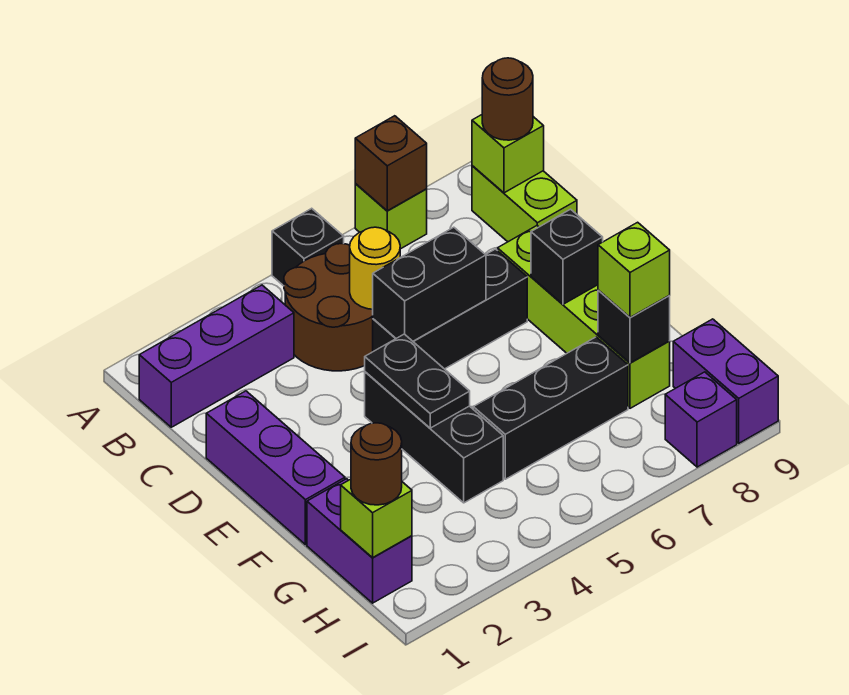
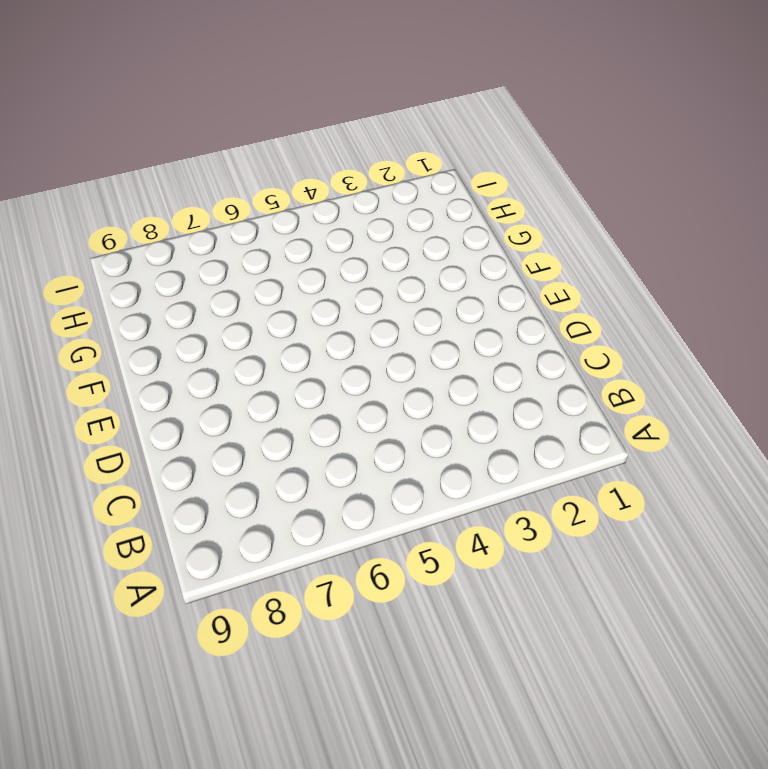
none -> black 1x1 brick [272,208,344,286]
none -> lime 1x1 brick [355,184,427,249]
none -> purple 1x3 brick [139,285,294,427]

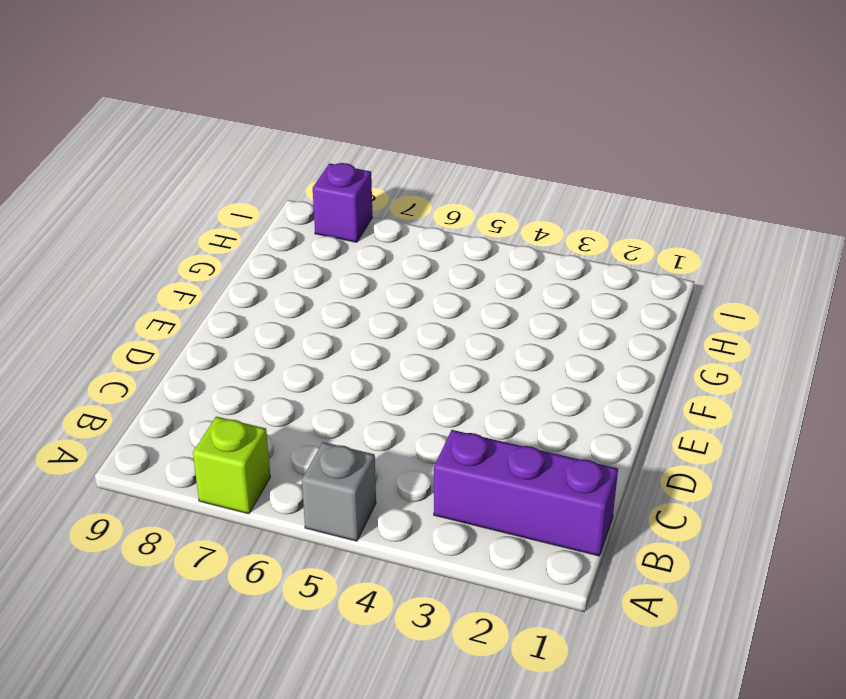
grey 1x1 brick [302,442,376,541] -> black 1x1 brick [272,208,344,286]
none -> brown 2x2 round brick [284,244,373,371]
none -> lime 1x2 brick [472,166,577,242]
none -> purple 1x3 brick [206,391,345,545]

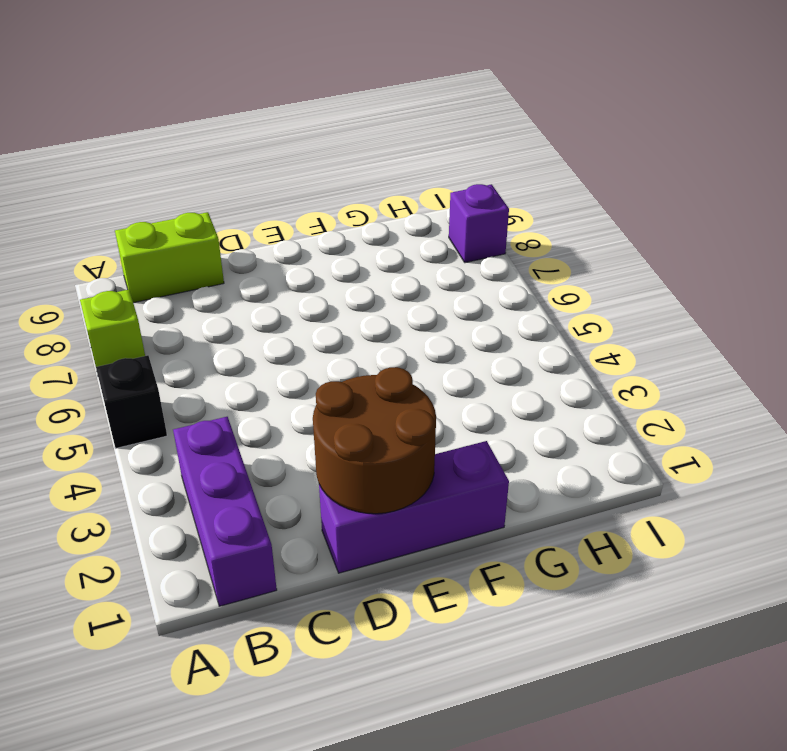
brown 2x2 round brick [313,367,436,514] -> brown 2x2 round brick moved to [284,244,373,371]
none -> black 1x3 brick [373,249,527,369]
none -> lime 1x4 brick [498,226,670,408]
none -> black 1x3 brick [365,372,503,503]

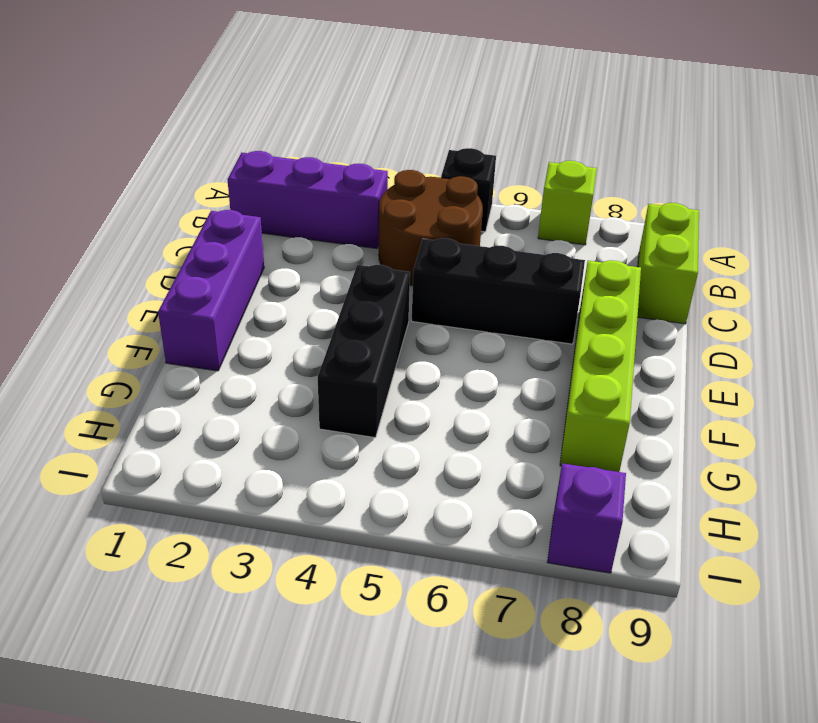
none -> purple 1x2 brick [307,479,412,603]
none -> black 1x3 brick [473,337,628,479]
none -> purple 1x2 brick [673,319,778,443]

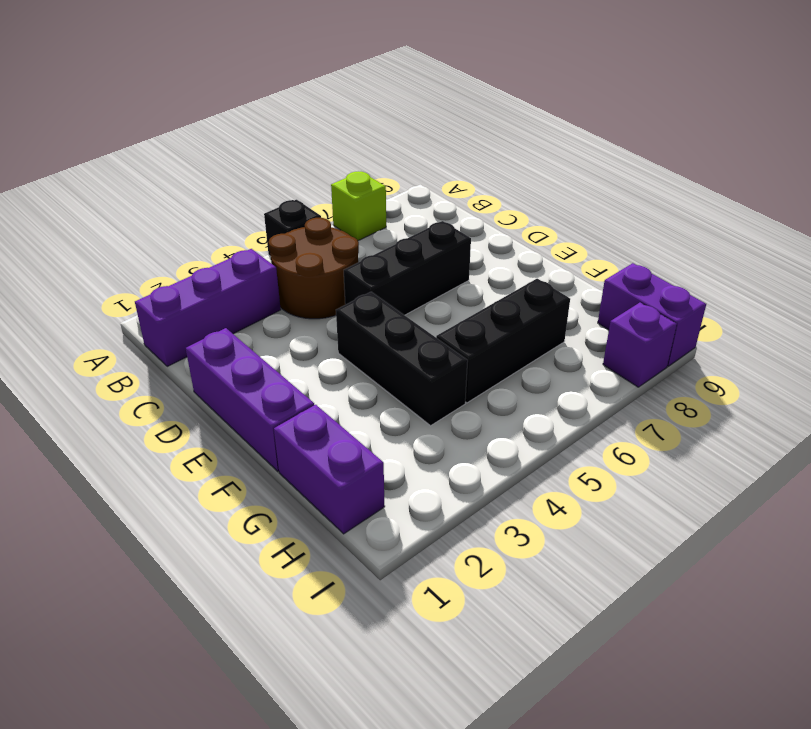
none -> lime 1x2 brick [472,166,577,242]
none -> lime 1x4 brick [498,226,670,408]
none -> brown 1x1 brick [355,116,427,211]

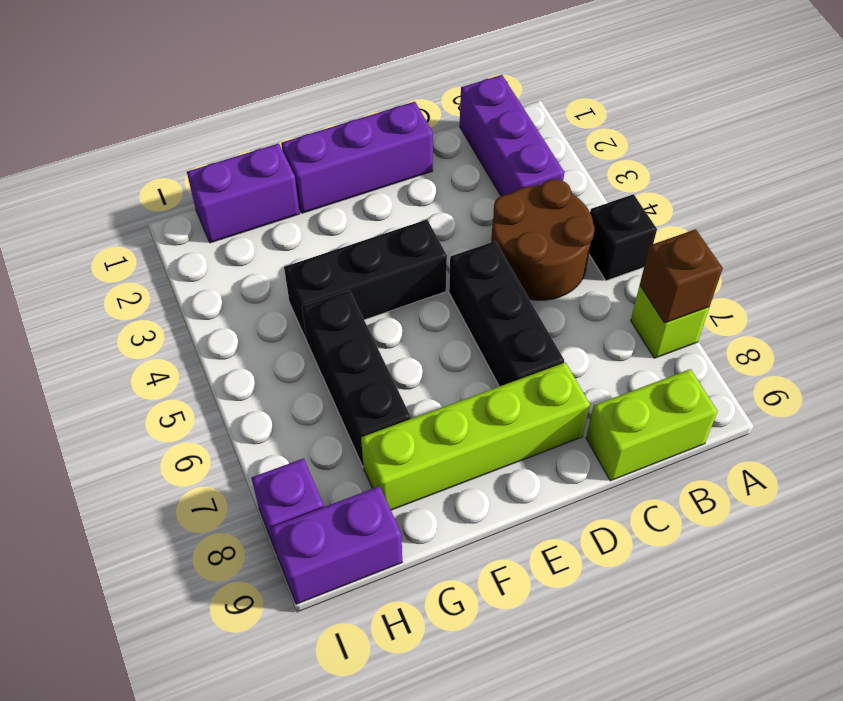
none -> lime 1x1 brick [472,115,544,193]
none -> yellow 1x1 round brick [350,227,400,309]
none -> black 1x2 brick [373,227,486,341]

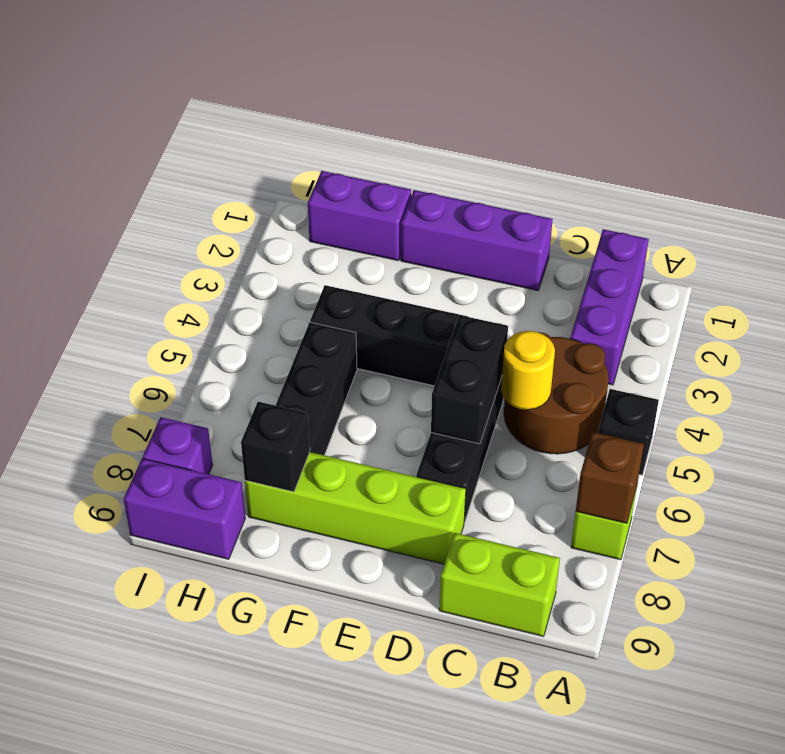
none -> lime 1x1 brick [472,115,544,193]
none -> black 1x2 plate [365,334,470,428]
none -> black 1x1 brick [531,209,603,304]

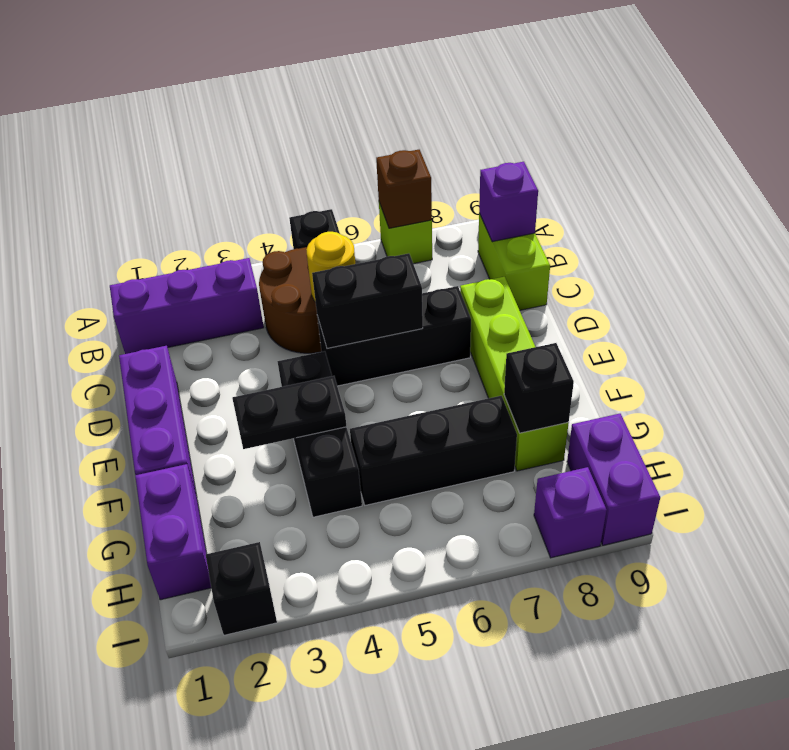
purple 1x1 brick [479,162,538,242] -> lime 1x1 brick [472,115,544,193]
black 1x2 plate [232,376,347,449] -> black 1x2 plate turned to [365,334,470,428]
black 1x1 brick [206,542,277,635] -> black 1x1 brick moved to [531,209,603,304]
none -> lime 1x1 brick [341,479,412,558]
none -> brown 1x1 round brick [482,58,533,140]
none -> lime 1x1 brick [598,222,670,317]

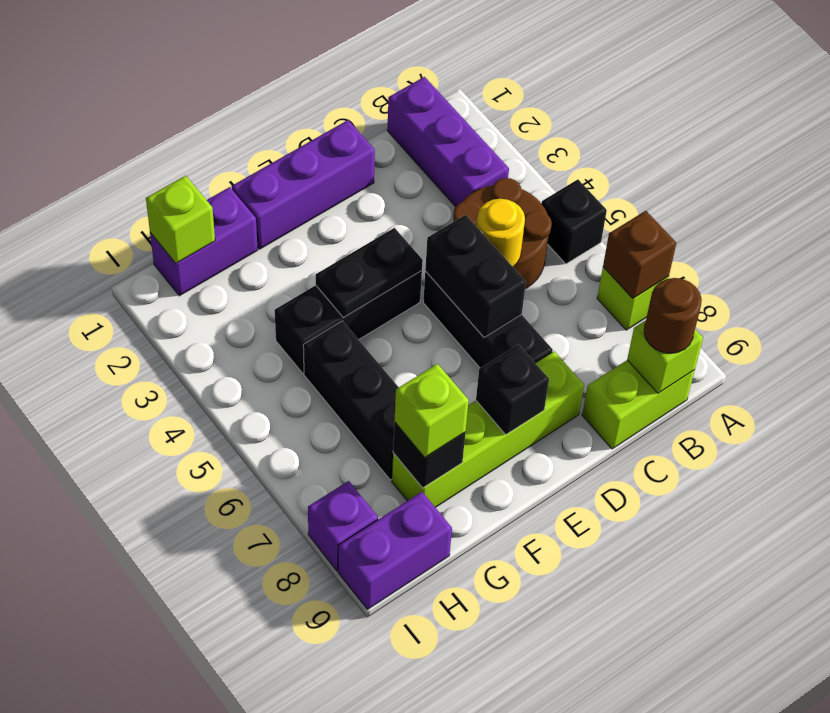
none -> brown 1x1 round brick [351,423,402,505]

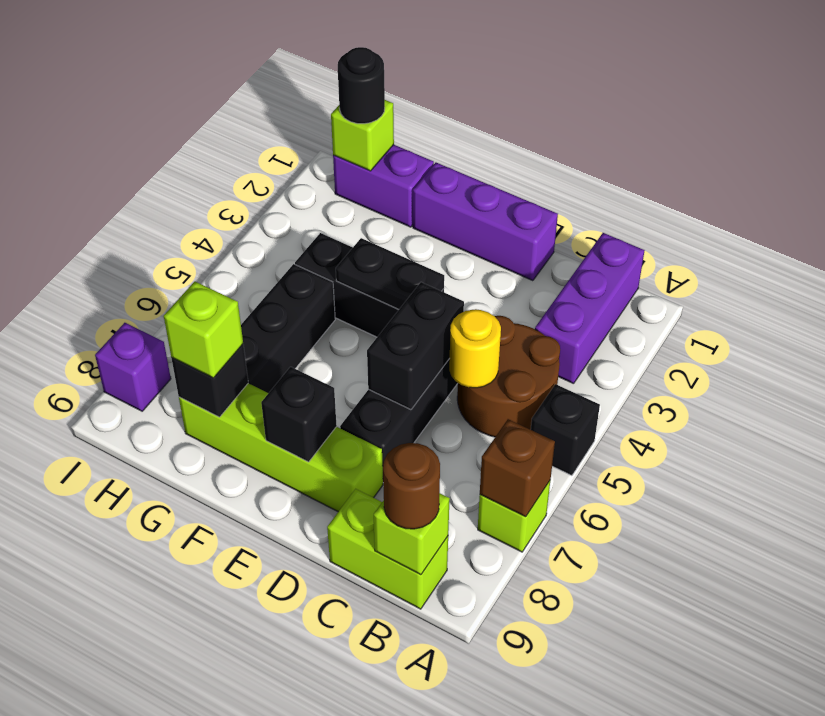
black 1x1 round brick [338,47,385,124] -> brown 1x1 round brick [351,423,402,505]
none -> purple 1x2 brick [673,319,778,443]

